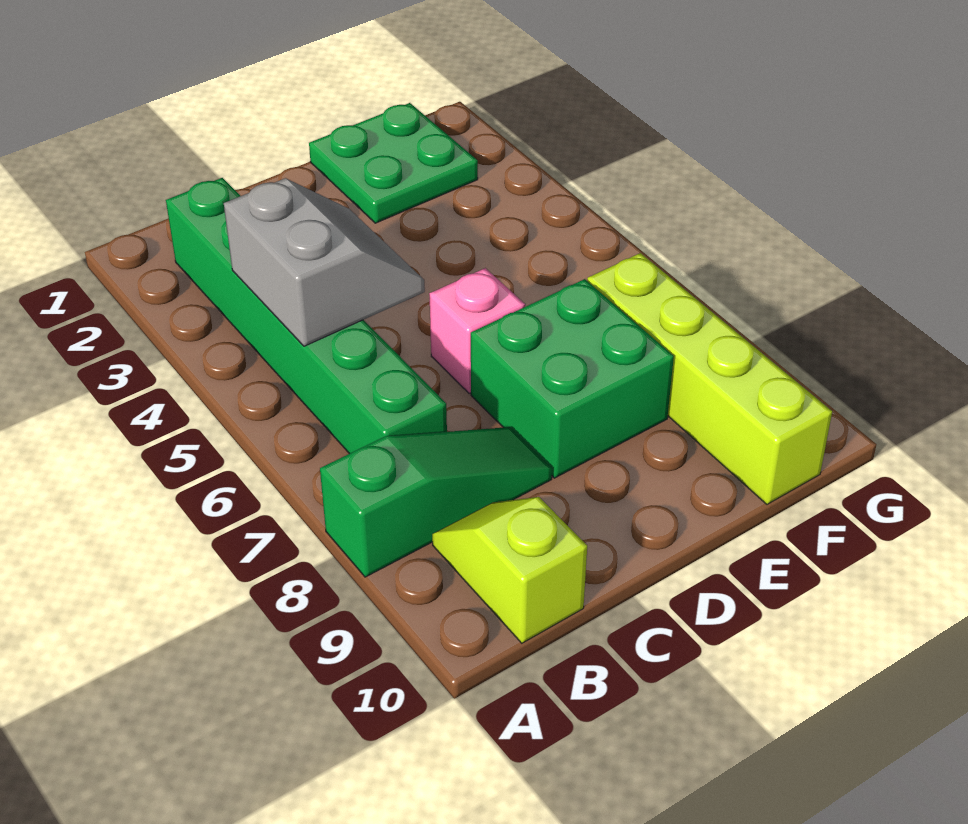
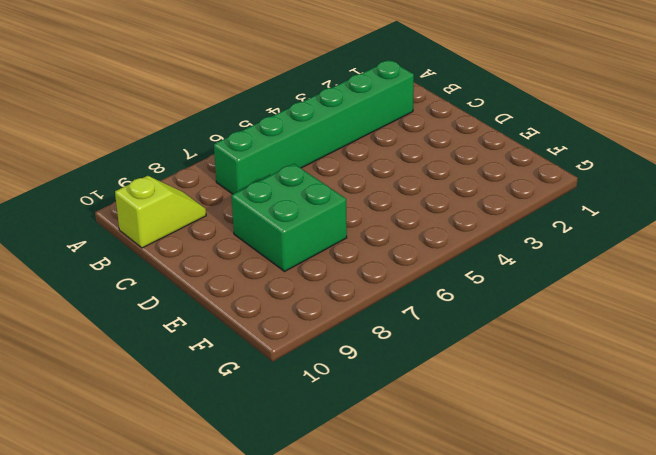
none -> green 1x3 slope [320,427,552,577]
none -> pink 1x1 brick [429,268,525,394]

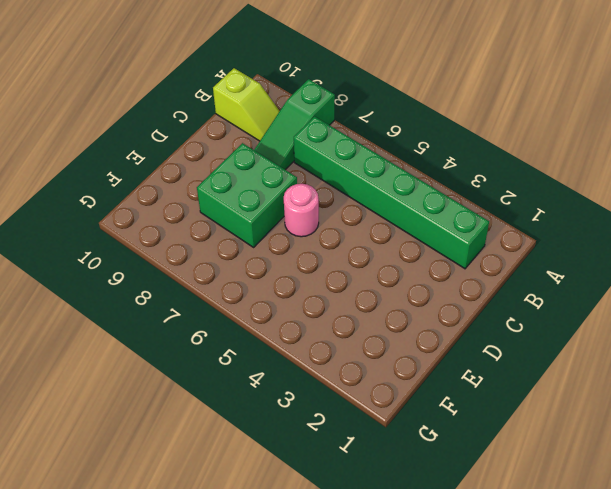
pink 1x1 round brick [284,184,319,237] -> pink 1x1 brick [429,268,525,394]
none -> green 2x2 plate [309,103,478,223]
none -> lime 1x4 brick [587,253,832,504]

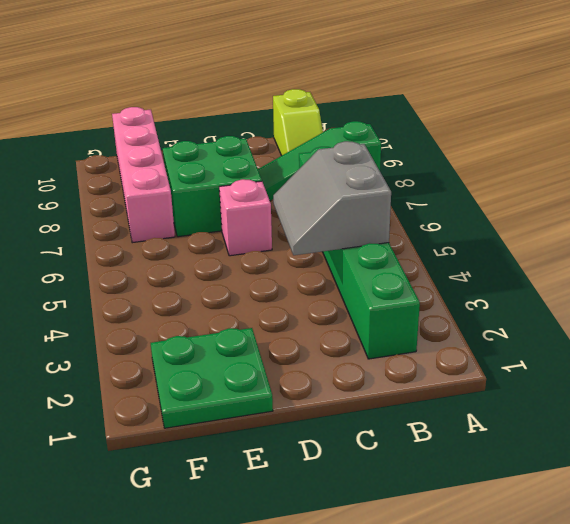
pink 1x4 brick [112,107,175,243] -> lime 1x4 brick [587,253,832,504]

